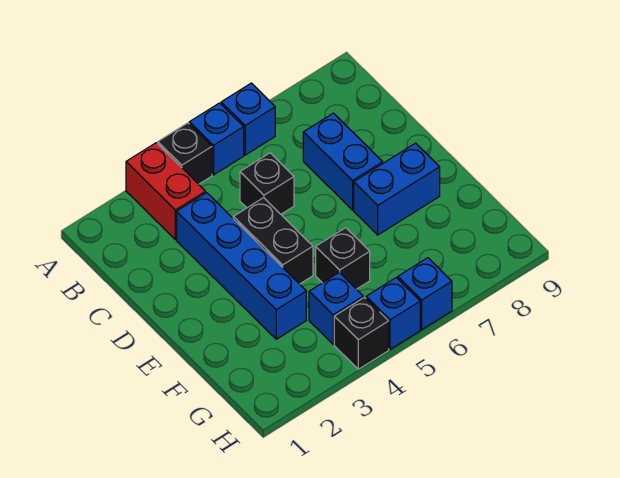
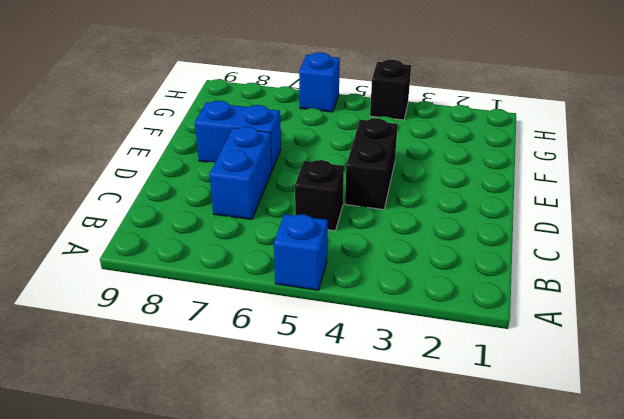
none -> red 1x2 brick [126,143,206,240]
none -> black 1x1 brick [158,123,212,184]
none -> blue 1x1 brick [221,83,275,155]

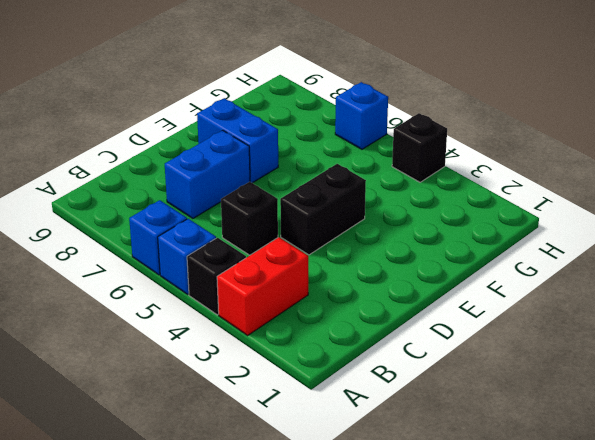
none -> blue 1x4 brick [177,193,306,339]
none -> black 1x1 brick [316,228,370,289]
none -> blue 1x1 brick [309,272,363,344]

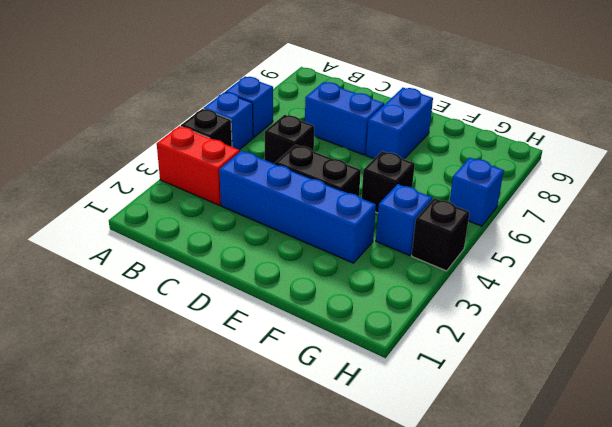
none -> blue 1x1 brick [366,278,420,349]

